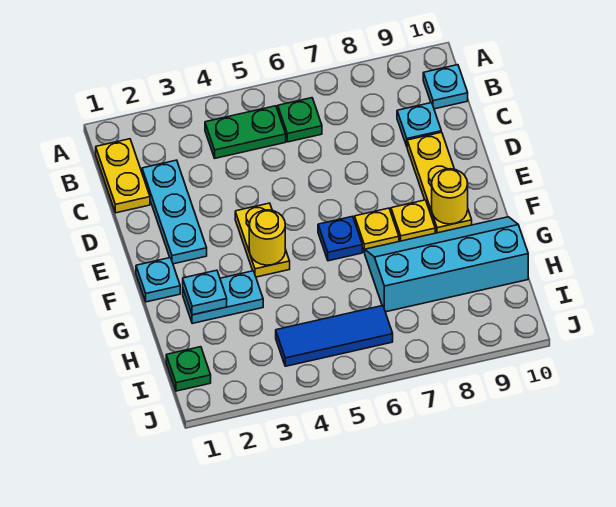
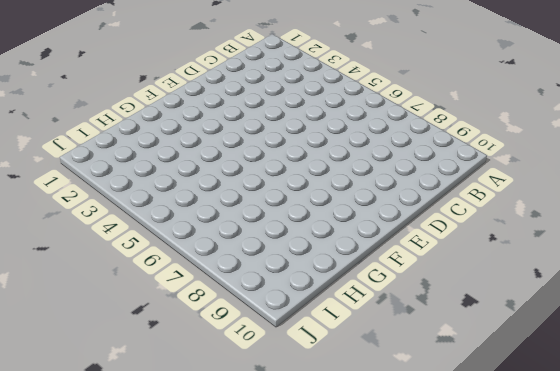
none -> yellow 1x2 plate [96,139,150,213]
none -> green 1x2 plate [205,106,286,158]
none -> green 1x1 plate [278,98,322,142]

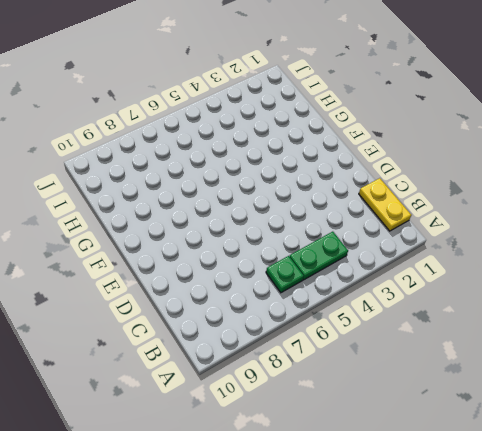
none -> cyan 1x1 plate [423,65,468,109]
none -> cyan 1x3 plate [142,160,207,264]
none -> cyan 1x1 plate [397,103,441,146]

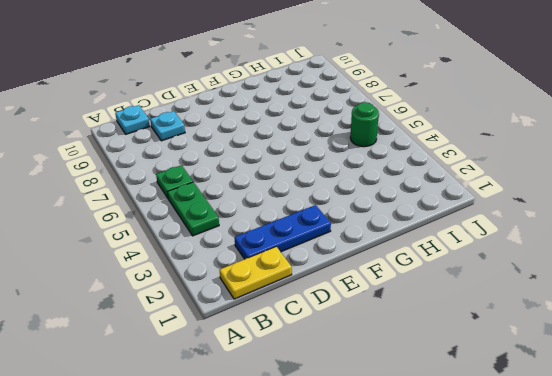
blue 1x3 plate [234,205,331,259] -> cyan 1x3 plate [142,160,207,264]
green 1x1 round brick [350,102,379,147] -> blue 1x3 tile [276,306,393,366]
none -> yellow 1x3 plate [407,132,472,233]
none -> yellow 1x2 plate [235,203,290,277]
none -> cyan 1x1 plate [136,258,180,302]

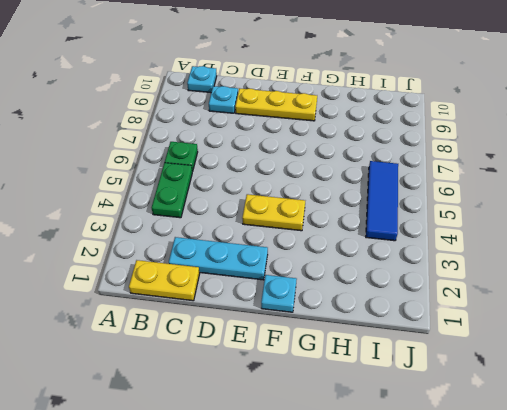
none -> blue 1x1 plate [318,216,362,261]
none -> yellow 1x1 plate [355,208,399,252]
none -> yellow 1x1 plate [391,200,435,241]

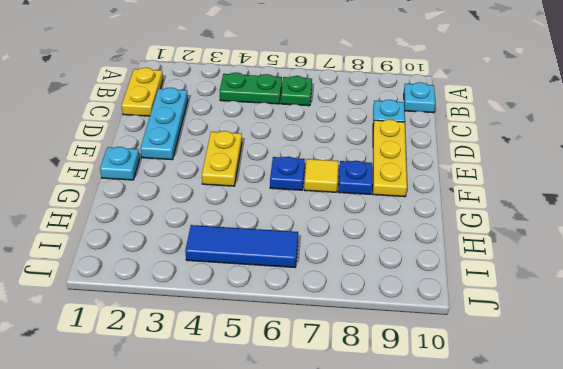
yellow 1x1 tile [304,159,338,192] -> yellow 1x1 plate [355,208,399,252]
blue 1x1 plate [338,161,372,194] -> yellow 1x1 plate [391,200,435,241]
none -> cyan 1x2 plate [183,271,263,324]
none -> cyan 2x4 slope [364,217,528,312]
none -> green 1x1 plate [166,347,211,391]

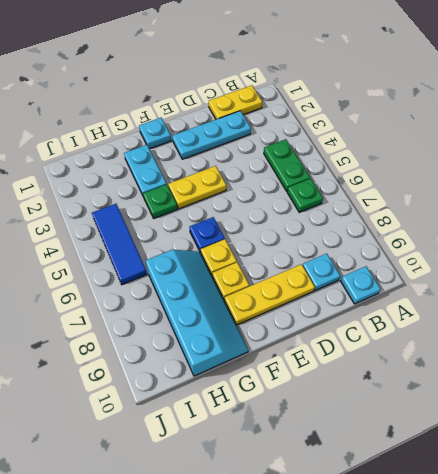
green 1x1 plate [143,184,177,218] -> green 1x1 plate moved to [166,347,211,391]
none -> yellow 1x1 round brick [249,210,285,265]
none -> yellow 1x1 round brick [432,169,468,224]
none -> cyan 1x1 plate [183,270,227,315]

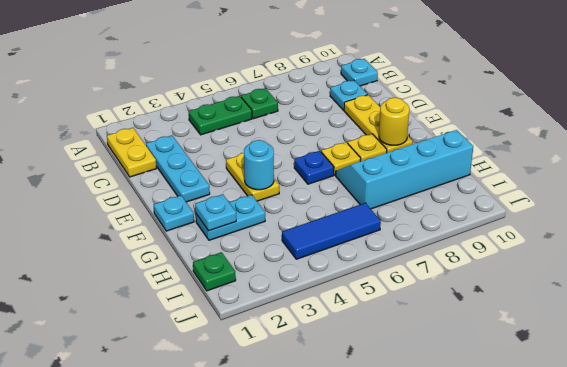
cyan 1x1 round brick [244,140,274,190] -> yellow 1x1 round brick [249,210,285,265]

